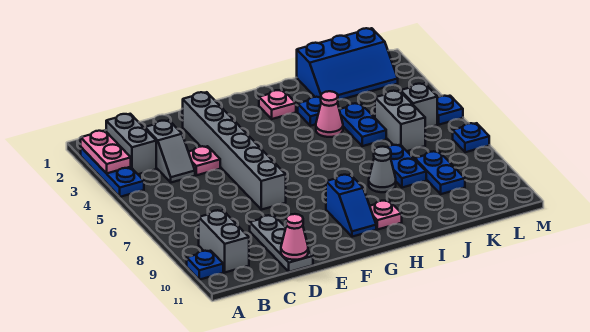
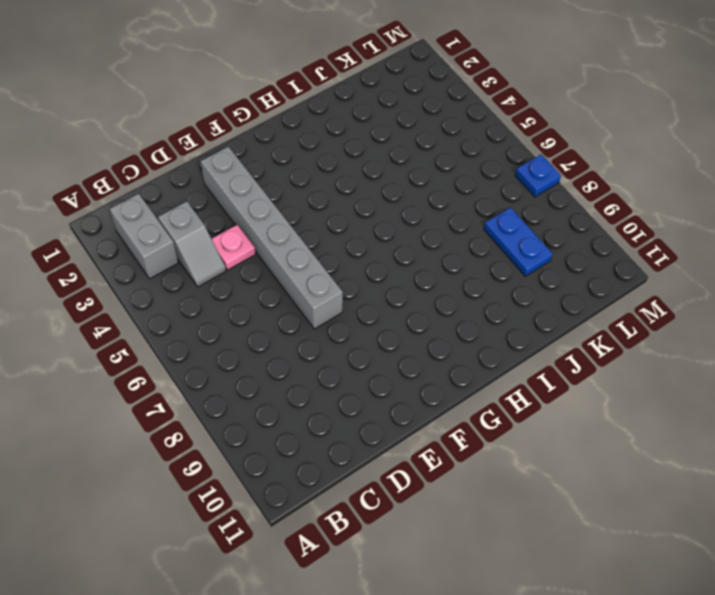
none -> blue 1x3 plate [81,147,144,197]
none -> blue 1x1 plate [187,251,223,280]
none -> grey 1x2 brick [199,210,249,272]

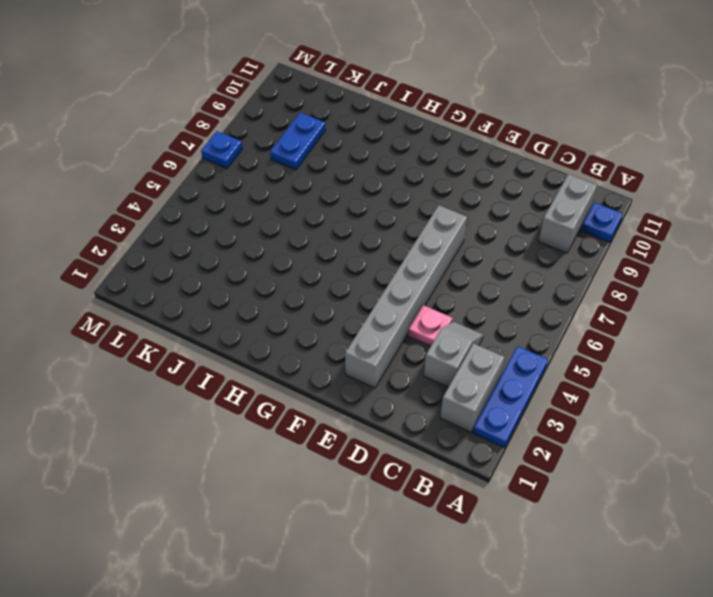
none -> grey 1x3 plate [250,215,313,272]
none -> blue 1x2 slope [326,175,376,237]
none -> pink 1x1 plate [259,90,296,119]

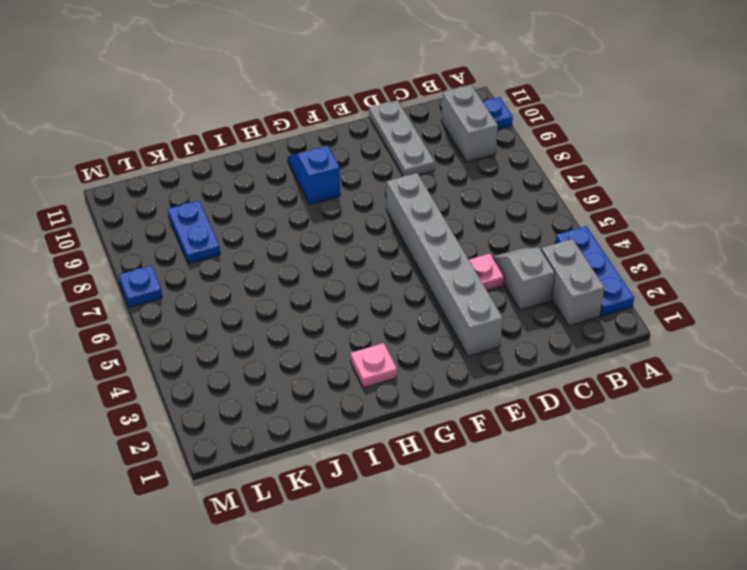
none -> pink 1x1 plate [370,200,402,230]
none -> blue 1x1 plate [298,97,321,126]
none -> pink 1x1 cone [316,91,343,137]

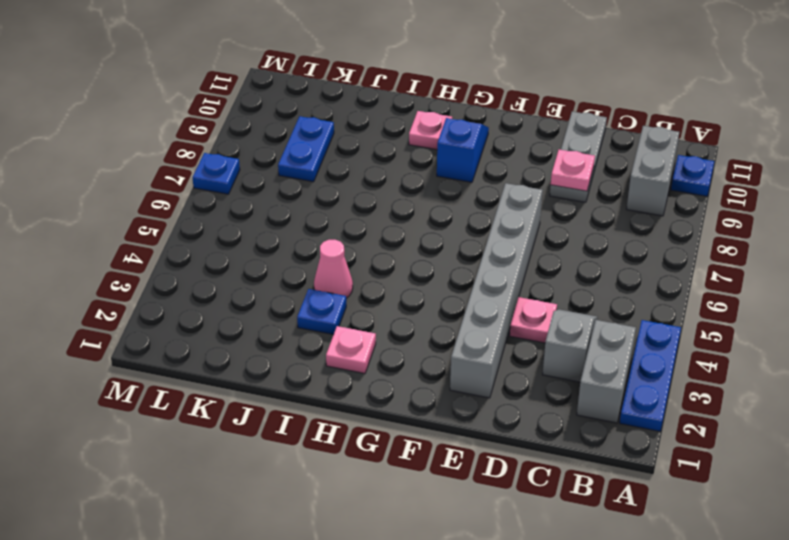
pink 1x1 plate [551,150,595,191] -> none
none -> grey 1x1 cone [369,146,396,192]
none -> blue 2x3 slope [297,28,398,100]
none -> blue 1x2 plate [339,103,386,146]

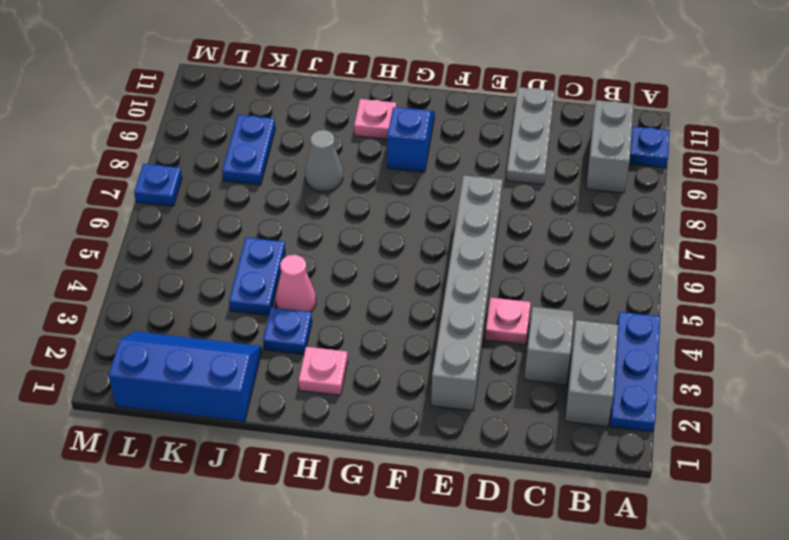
none -> blue 1x2 plate [387,145,426,188]
none -> grey 1x2 brick [375,91,425,151]
none -> grey 1x1 brick [400,83,437,128]

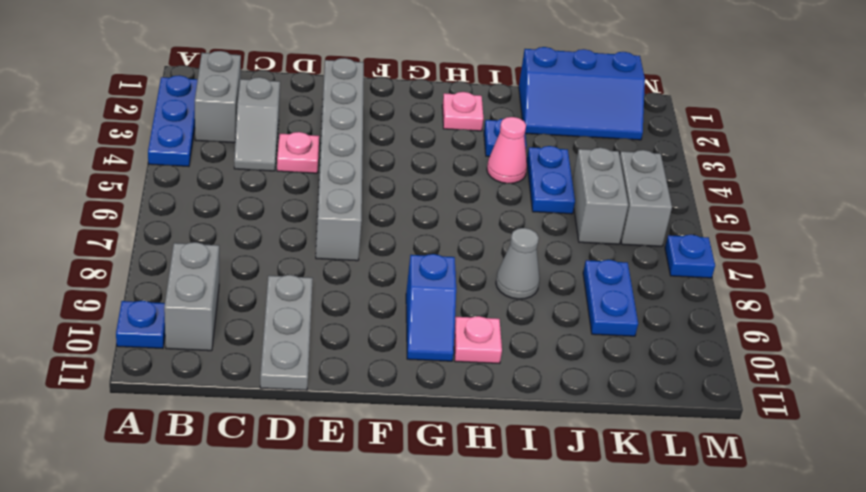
grey 1x2 brick [620,150,672,246] -> grey 1x1 brick [400,83,437,128]
none -> blue 1x2 plate [387,145,426,188]
none -> blue 1x1 plate [437,96,463,125]
none -> pink 1x2 plate [81,131,131,173]

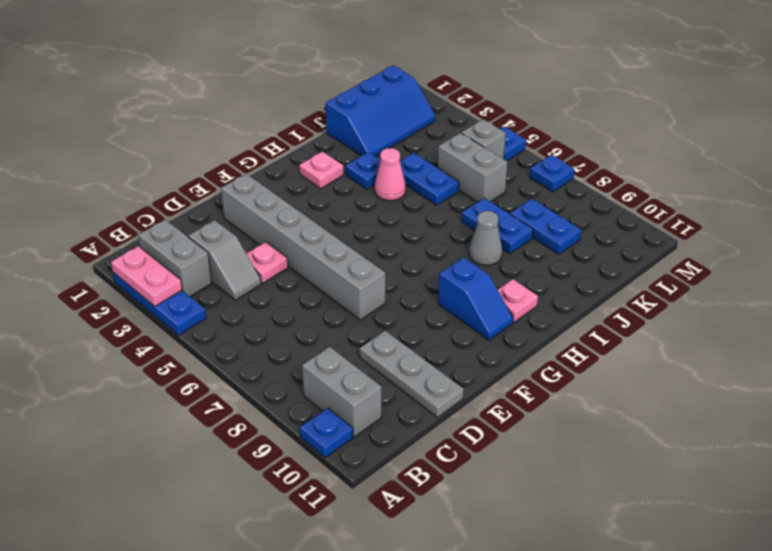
none -> pink 1x1 cone [281,214,308,260]

